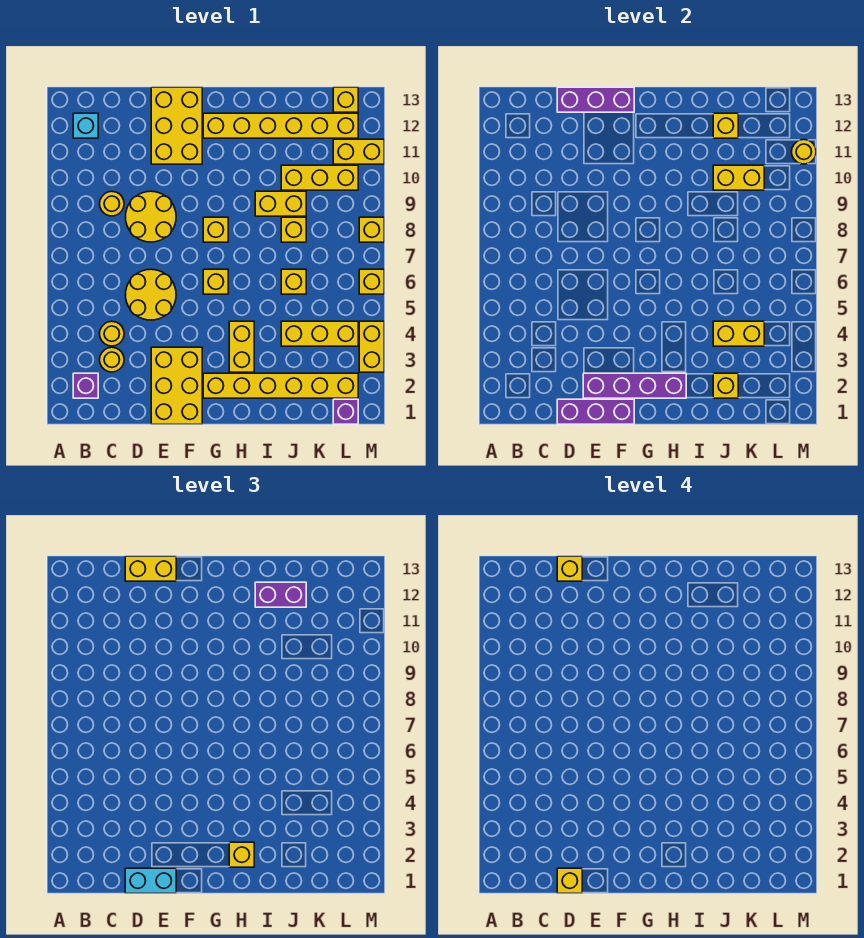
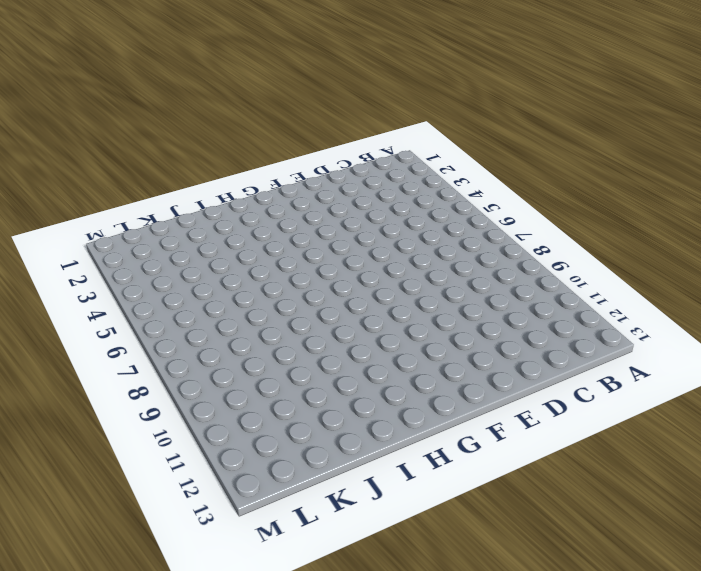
none -> purple 1x1 brick [73,373,98,398]
none -> cyan 1x1 brick [73,113,98,138]
none -> yellow 1x1 round brick [100,347,124,372]
none -> yellow 1x1 round brick [100,321,124,346]

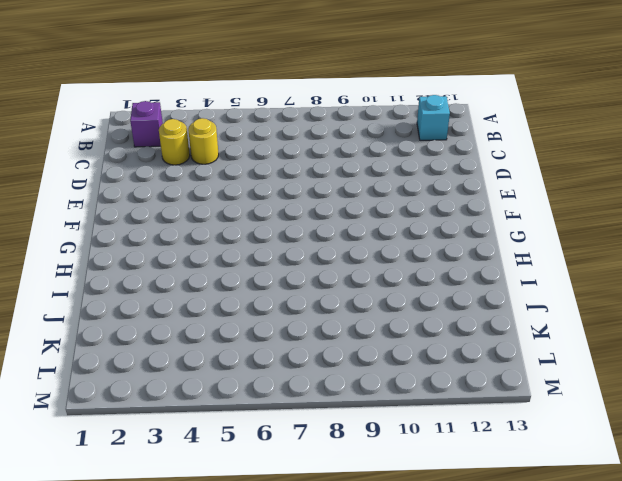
none -> yellow 1x1 round brick [100,191,124,216]
none -> yellow 2x2 round brick [126,269,176,320]
none -> yellow 2x2 round brick [126,191,176,242]
none -> yellow 2x3 brick [151,347,202,424]

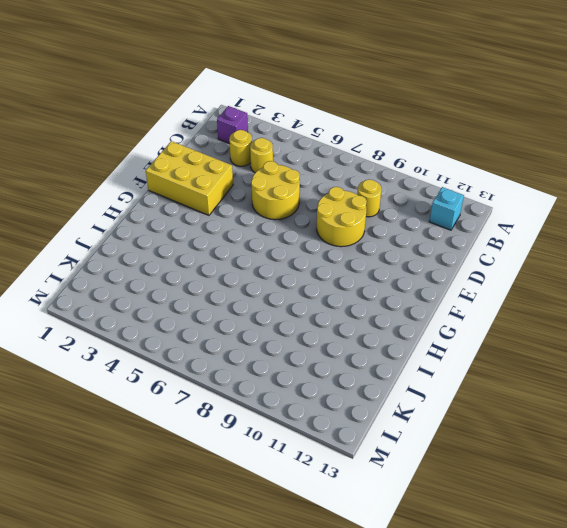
none -> yellow 2x3 brick [151,87,202,164]
none -> yellow 1x6 brick [203,373,358,398]
none -> yellow 1x1 brick [203,269,228,294]
none -> yellow 1x1 brick [203,217,228,242]

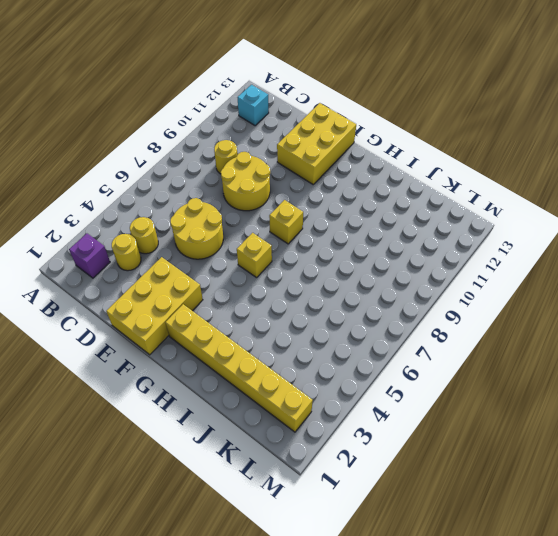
none -> yellow 1x6 brick [203,113,358,138]
none -> yellow 1x2 brick [229,321,254,372]
none -> yellow 1x2 brick [255,191,306,216]
none -> yellow 1x3 brick [281,321,358,346]

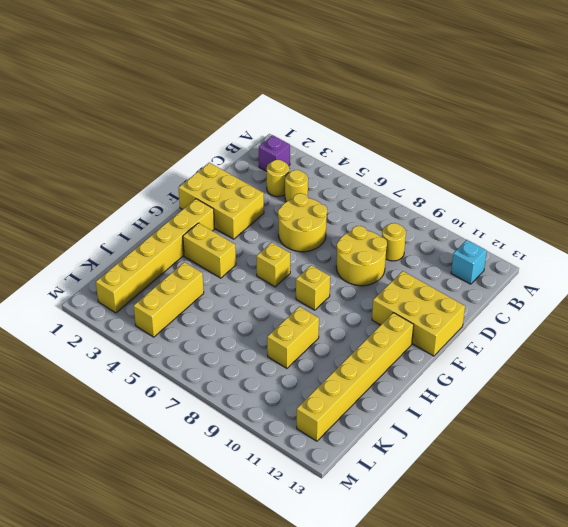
none -> yellow 1x1 brick [281,269,306,294]
none -> yellow 1x1 brick [281,217,306,242]
none -> yellow 1x3 brick [281,165,358,190]
none -> purple 1x1 brick [333,399,358,424]

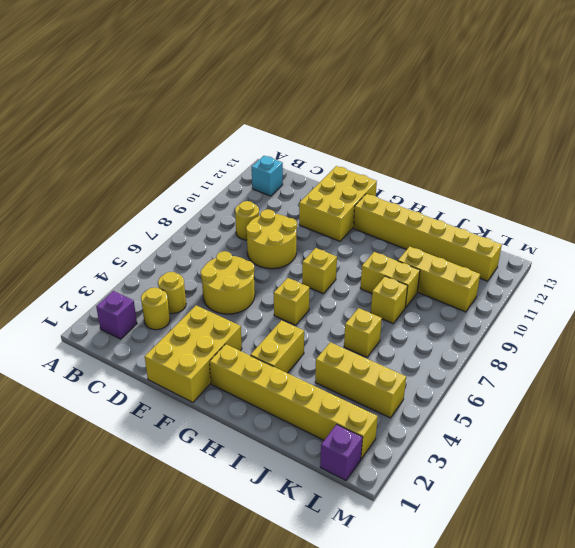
none -> yellow 1x2 brick [333,139,384,164]
none -> yellow 1x1 brick [333,87,358,112]
none -> yellow 1x2 brick [359,321,384,372]
none -> yellow 1x1 brick [359,269,384,294]

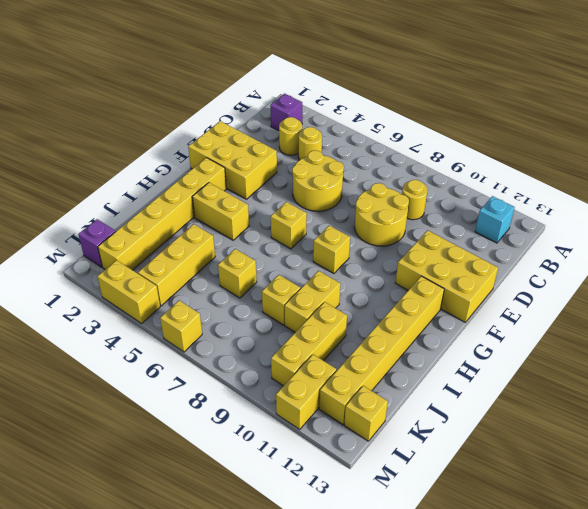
none -> yellow 1x1 brick [359,217,384,242]
none -> purple 1x3 brick [557,399,634,424]
none -> purple 1x3 brick [557,87,634,112]
none -> purple 1x4 brick [583,373,686,398]

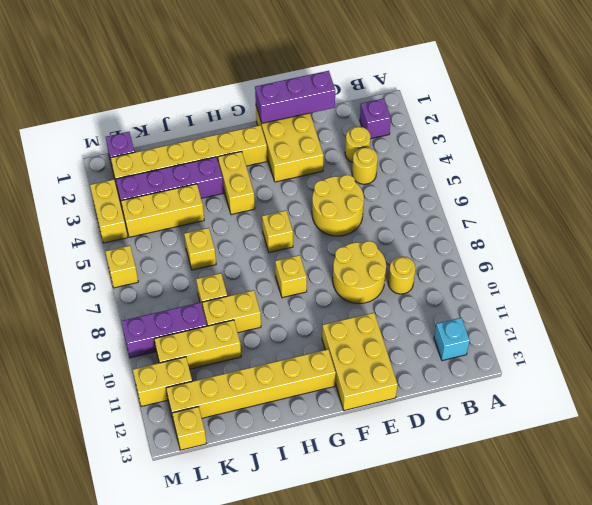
purple 1x4 brick [116,157,224,210] -> purple 1x4 brick moved to [583,373,686,398]
purple 1x3 brick [122,303,207,358] -> purple 1x3 brick moved to [557,87,634,112]
none -> yellow 1x1 brick [359,217,384,242]
none -> yellow 1x1 brick [713,373,738,398]
none -> yellow 1x2 brick [713,321,764,346]
none -> yellow 1x2 brick [713,165,764,190]

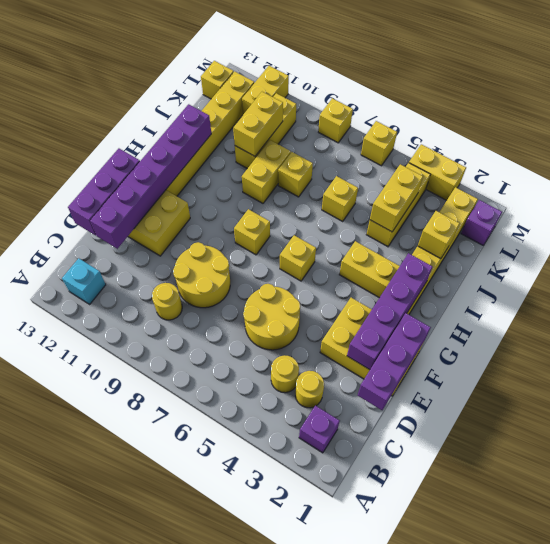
purple 1x6 brick [90,104,211,249] -> none
none -> yellow 1x1 brick [713,113,738,138]
none -> yellow 1x1 round brick [792,139,816,164]
none -> cyan 1x2 brick [125,868,176,893]
none -> yellow 1x2 brick [125,556,176,581]

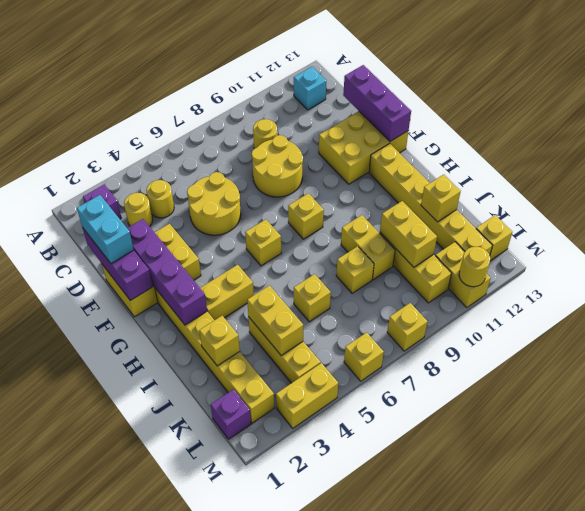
none -> yellow 1x2 brick [125,556,176,581]
none -> yellow 1x1 brick [229,842,254,867]
none -> purple 1x2 brick [255,582,306,607]
none -> yellow 1x1 brick [557,868,582,893]

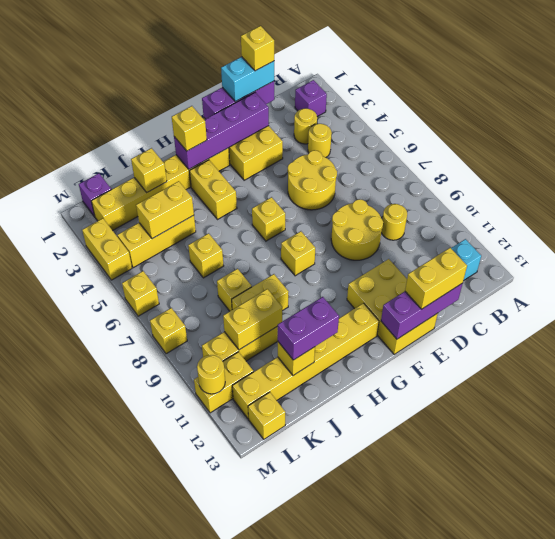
none -> yellow 1x1 brick [557,556,582,581]

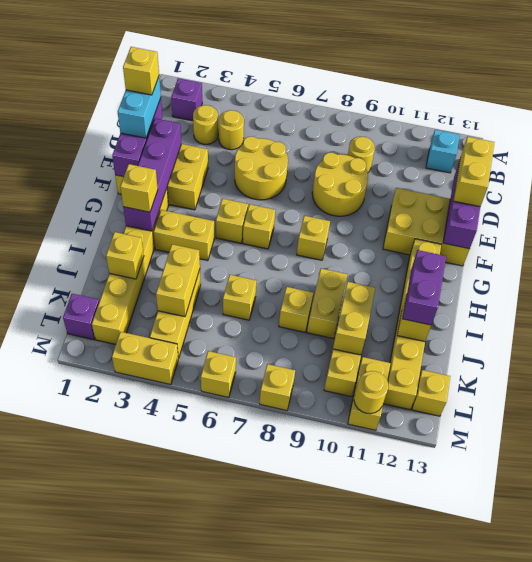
yellow 1x1 brick [216,199,248,243] -> yellow 1x1 brick moved to [557,556,582,581]

